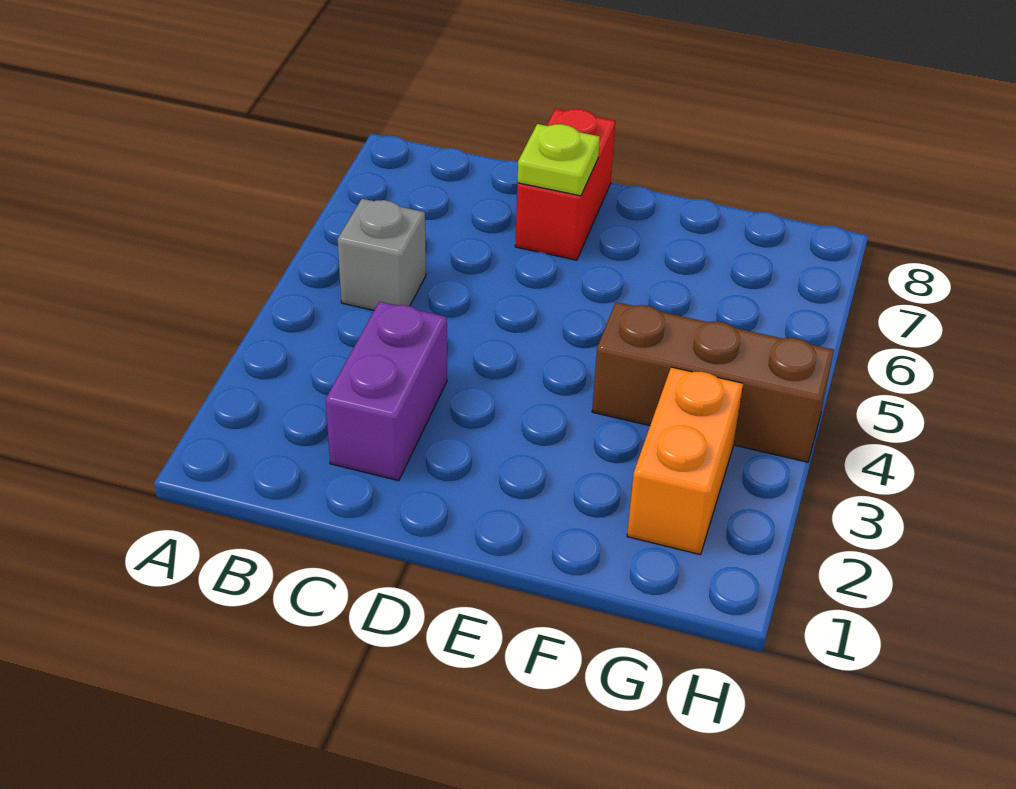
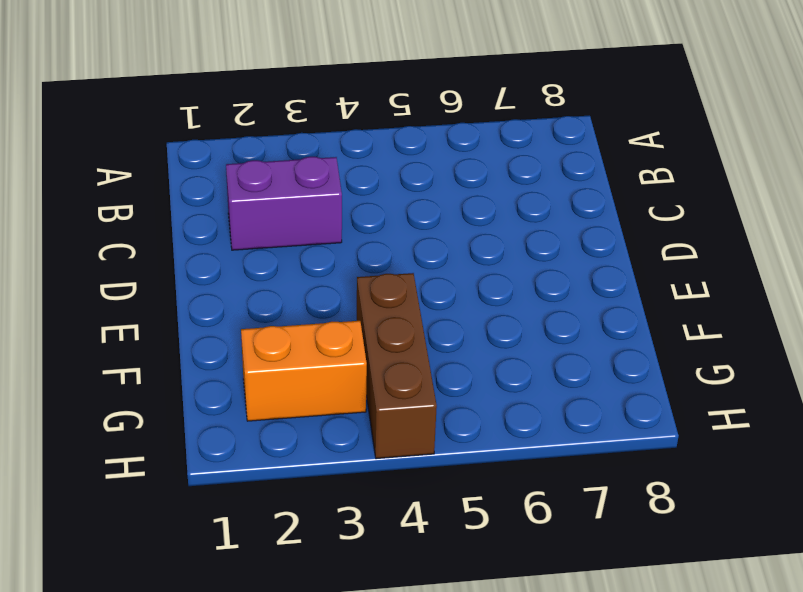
none -> grey 1x1 brick [337,199,426,310]
none -> red 1x2 brick [515,109,615,260]

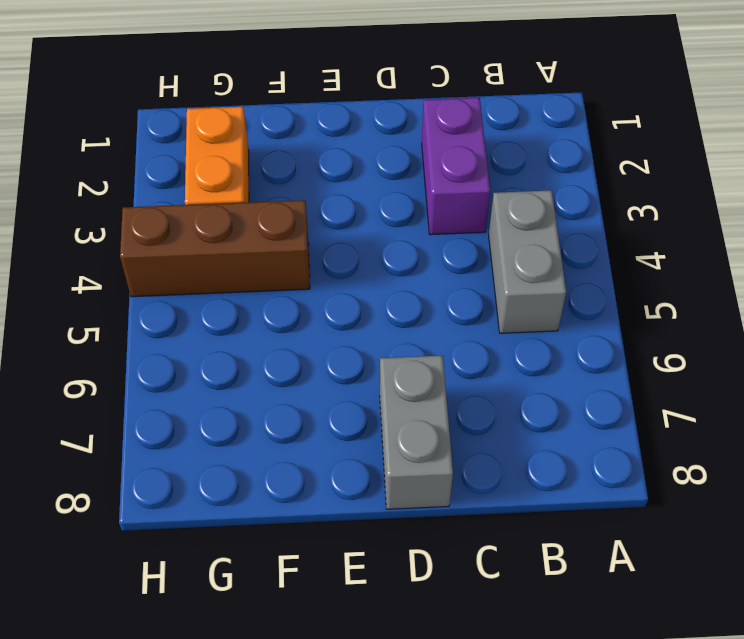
grey 1x2 brick [489,190,566,333] -> grey 1x1 brick [337,199,426,310]
grey 1x2 brick [380,356,453,509] -> red 1x2 brick [515,109,615,260]
none -> lime 1x1 plate [517,124,600,196]

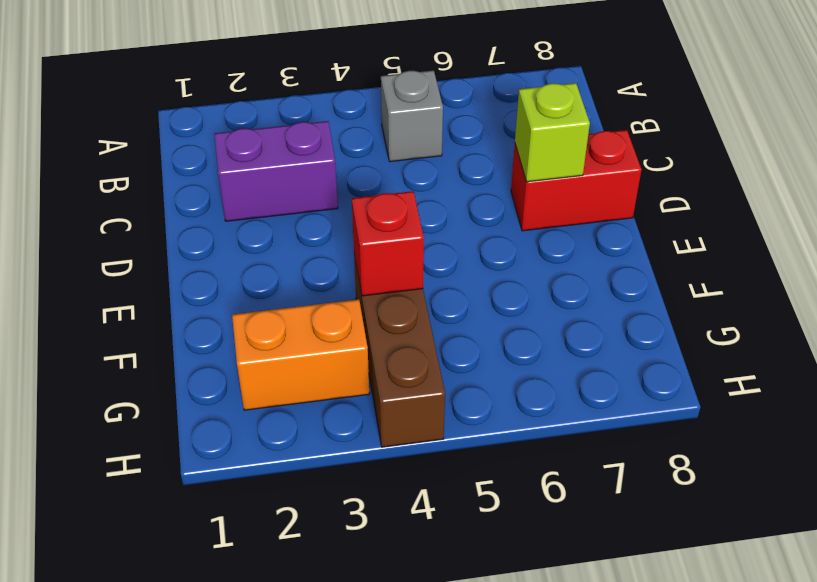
lime 1x1 brick [515,83,590,182] -> lime 1x1 plate [517,124,600,196]
red 1x1 brick [352,191,424,296] -> none

